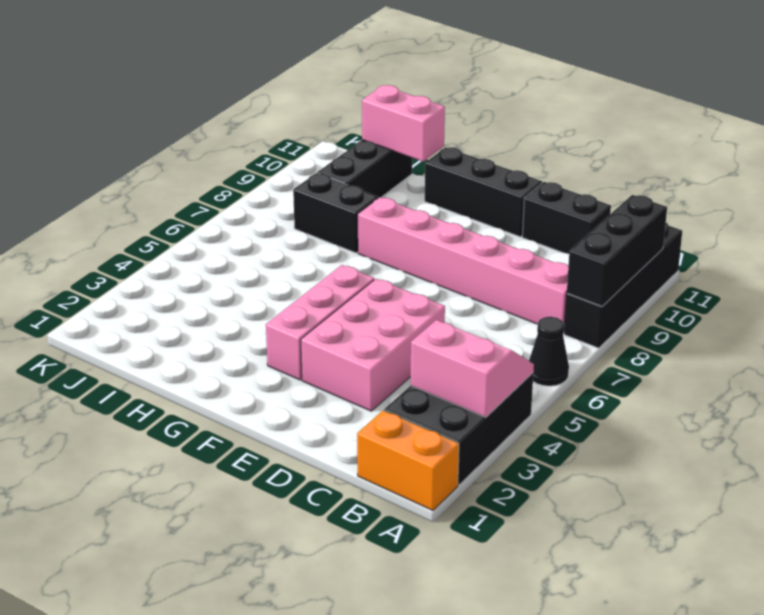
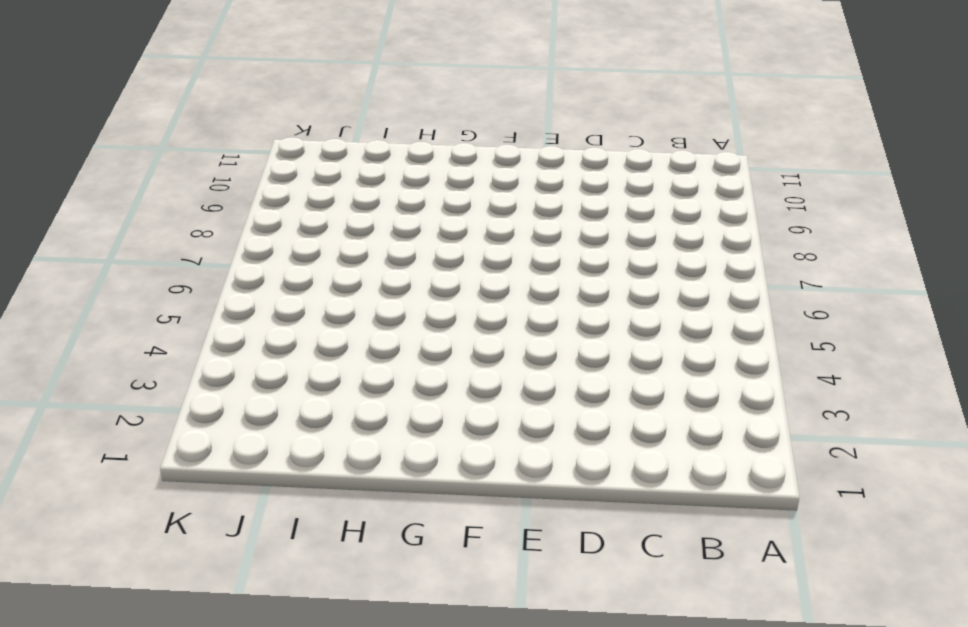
none -> orange 1x2 brick [357,411,459,510]
none -> black 2x3 brick [384,373,533,485]
none -> black 1x1 cone [529,317,569,386]

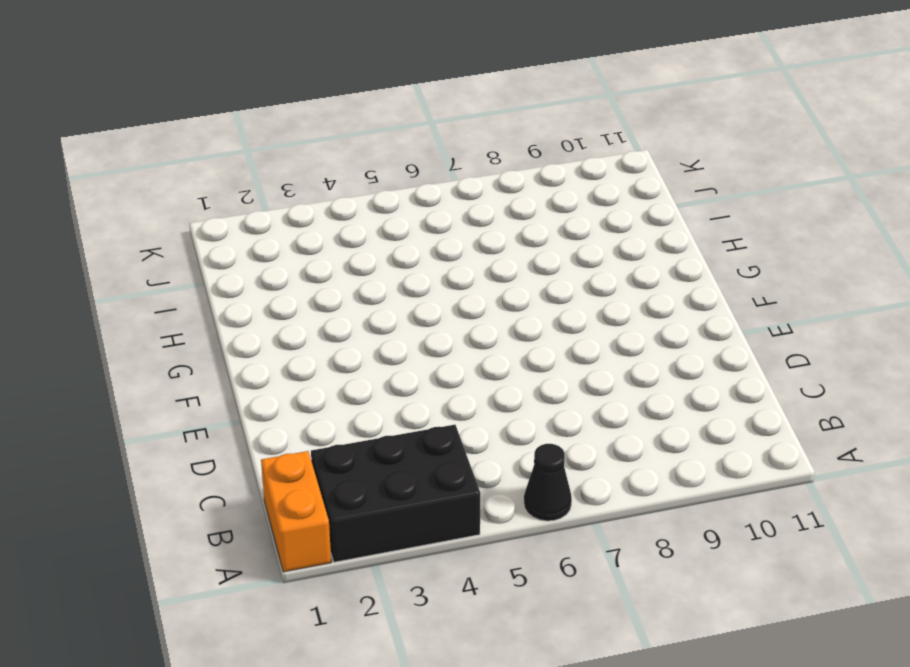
none -> black 1x4 brick [564,223,682,348]
none -> pink 1x6 brick [358,197,568,325]
none -> black 1x2 brick [522,182,611,254]

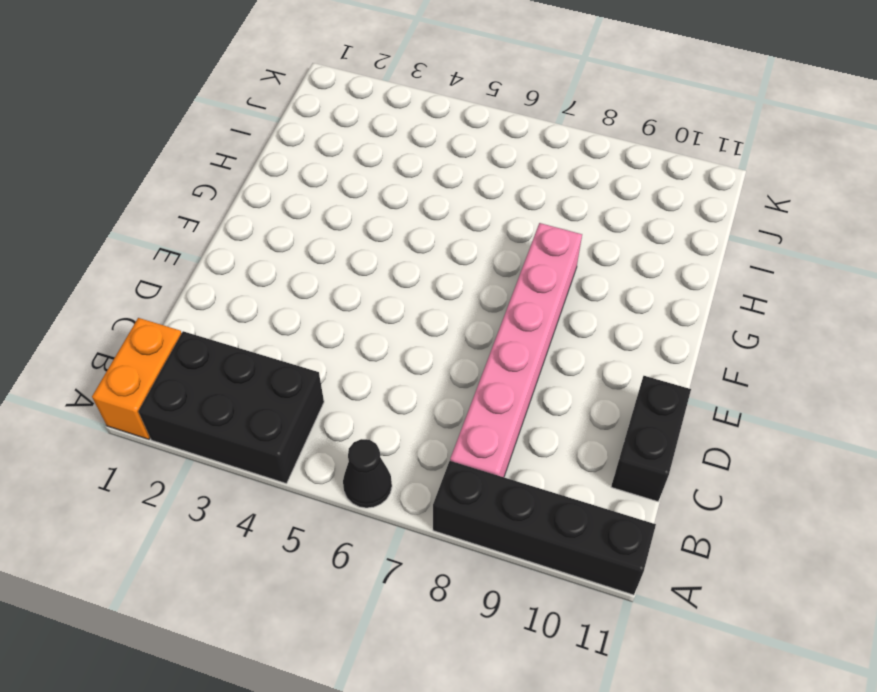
none -> pink 2x3 brick [301,279,445,411]
none -> black 1x3 brick [425,147,542,237]
none -> pink 1x3 brick [266,265,374,380]

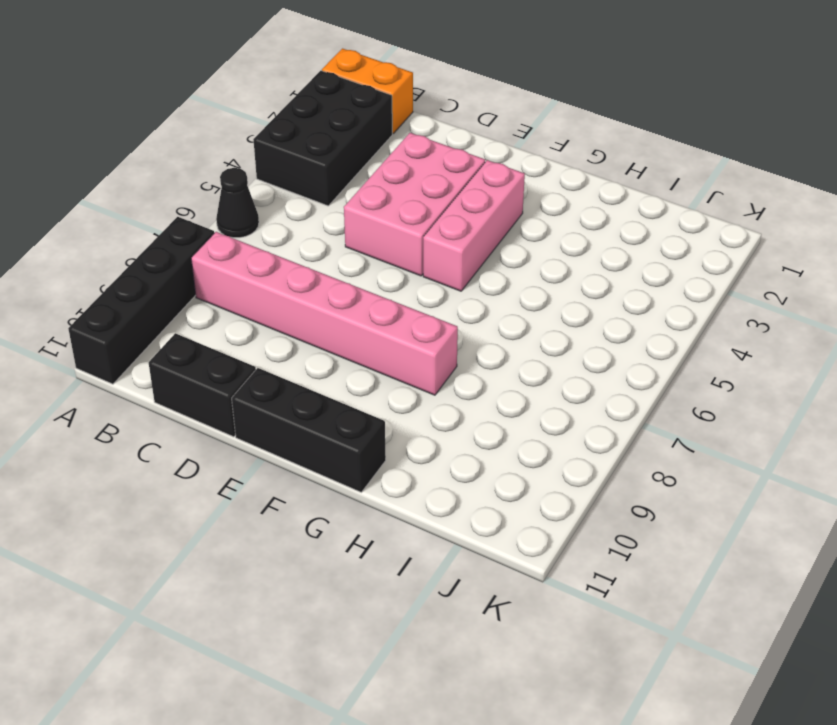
none -> black 1x2 brick [293,173,378,253]
none -> black 1x3 brick [317,140,412,198]
none -> pink 2x2 slope [411,320,534,417]

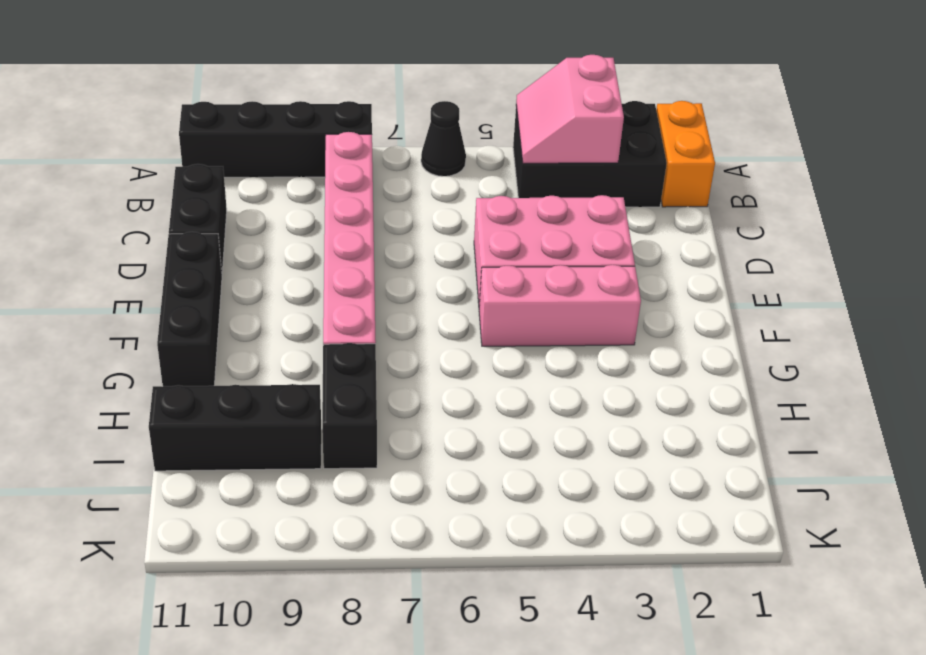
none -> black 1x3 brick [567,195,667,306]
none -> pink 1x2 brick [362,85,445,161]

